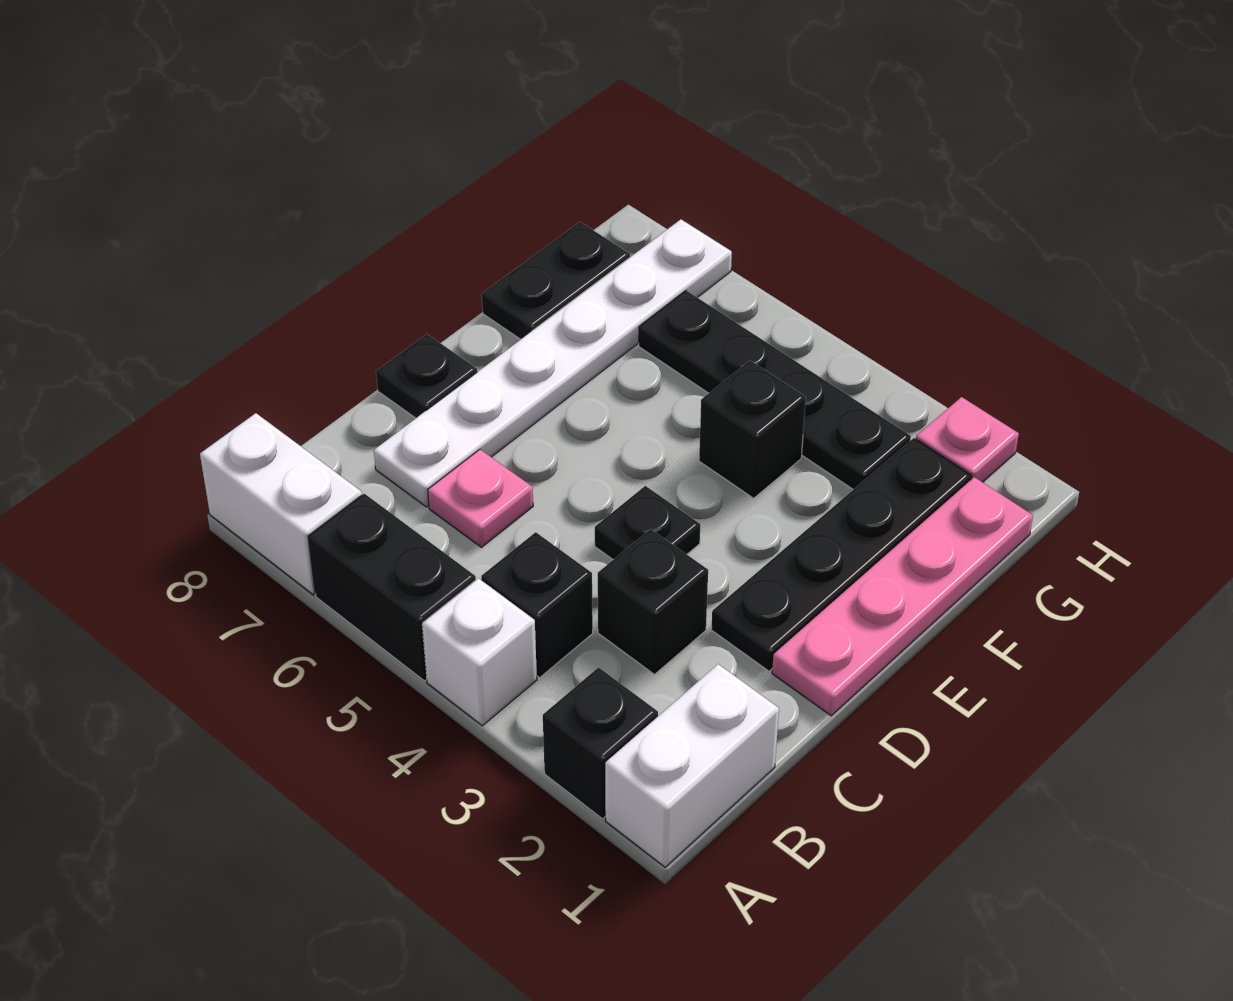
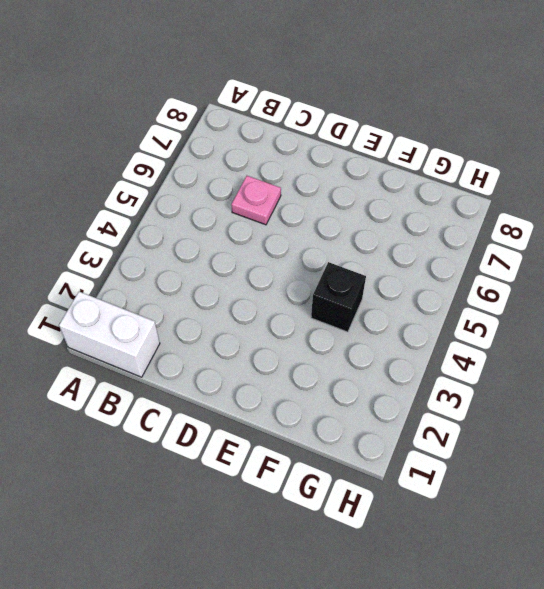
none -> black 1x1 brick [543,667,658,819]
none -> white 1x1 brick [422,578,537,726]
none -> black 1x2 brick [308,494,476,681]

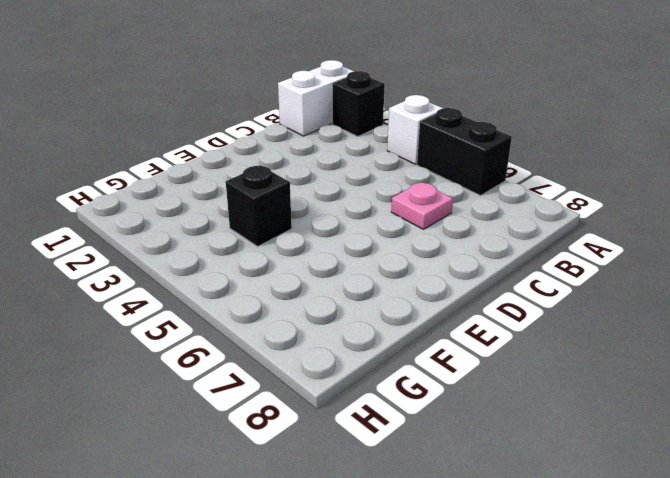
none -> white 1x2 brick [200,413,362,595]
none -> black 1x1 brick [481,532,593,678]
none -> black 1x1 brick [598,529,708,674]

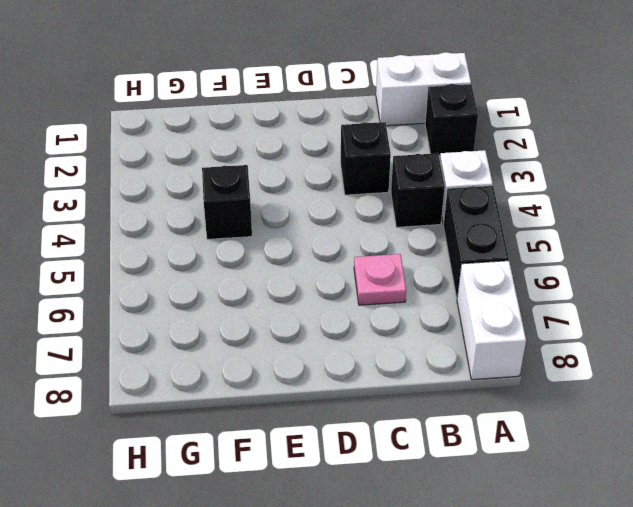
none -> white 1x6 plate [374,219,732,507]
none -> pink 1x4 plate [772,477,1033,716]
none -> black 1x4 plate [711,438,971,671]

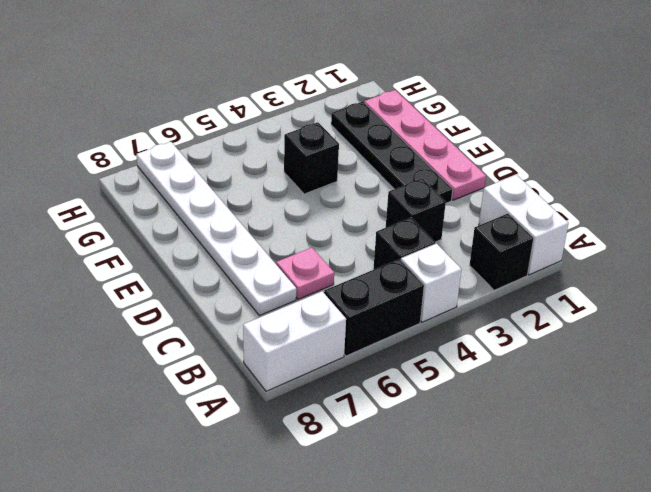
none -> black 1x1 plate [595,486,700,560]
none -> black 1x1 plate [376,334,477,418]
none -> black 1x2 plate [482,222,630,339]

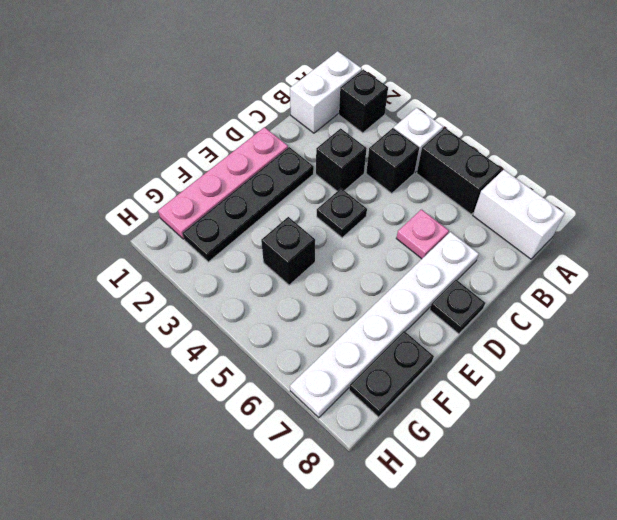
none -> black 1x4 plate [639,291,911,490]
none -> pink 1x1 plate [916,397,1019,482]

